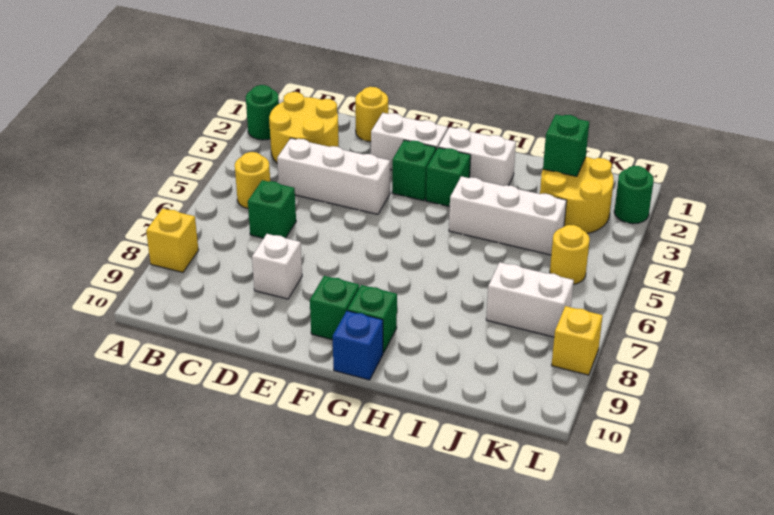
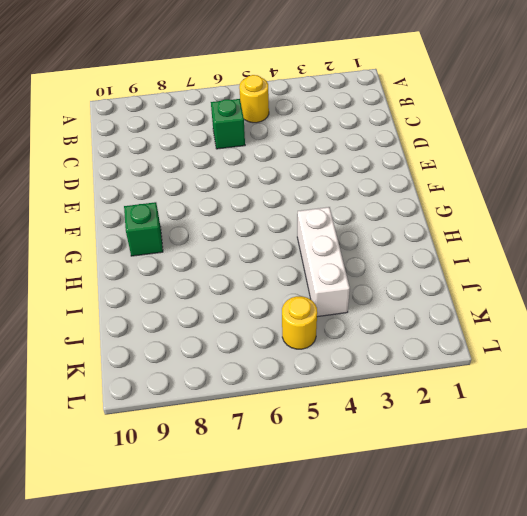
none -> green 1x1 round brick [246,85,279,140]
none -> yellow 1x1 brick [146,208,198,272]
none -> yellow 2x2 round brick [269,92,339,163]

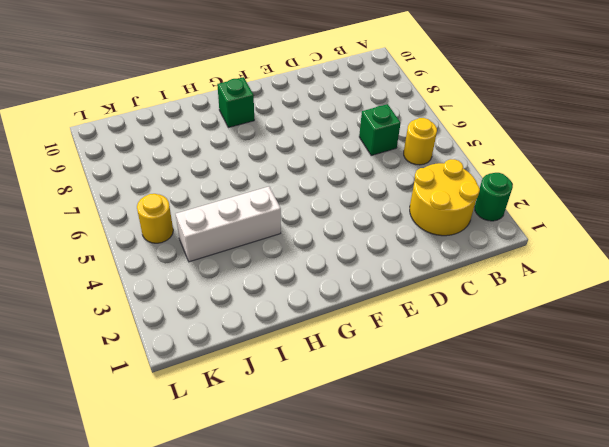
none -> yellow 1x1 brick [146,208,198,272]
none -> white 1x3 brick [277,138,390,214]
none -> yellow 1x1 round brick [355,87,388,142]

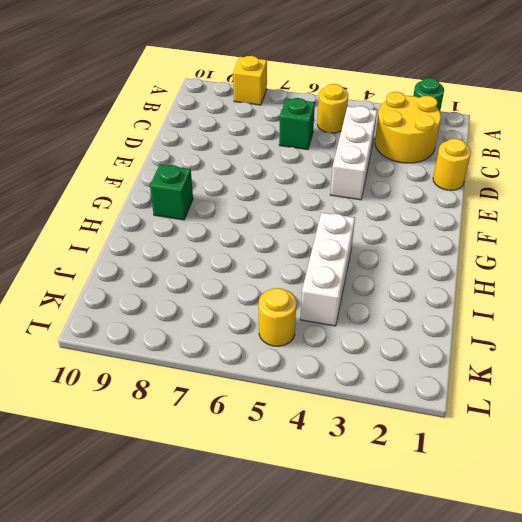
none -> white 1x1 brick [252,234,302,299]
none -> white 1x2 brick [371,113,448,170]
none -> green 1x1 brick [392,140,436,201]

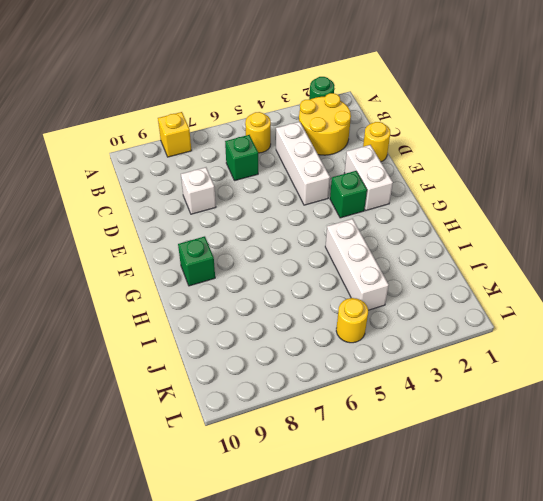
none -> green 1x1 brick [310,276,359,340]
none -> white 1x2 brick [438,127,516,186]
none -> green 1x1 brick [426,148,471,207]

